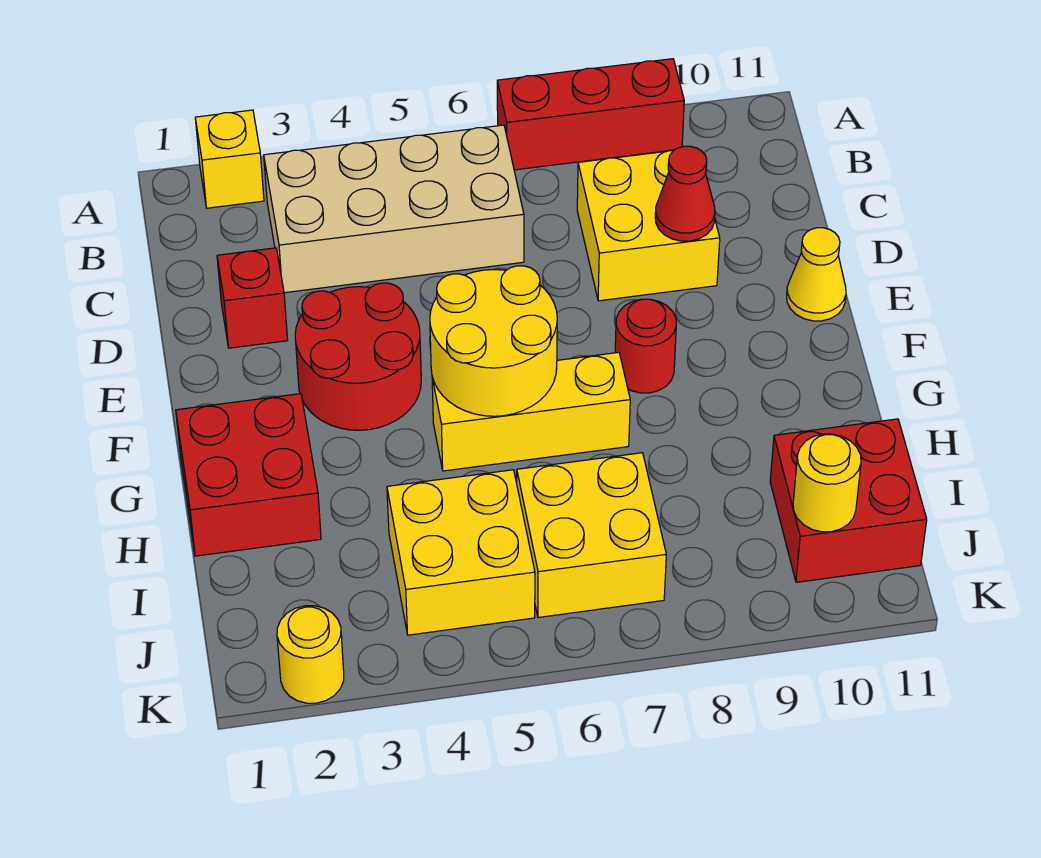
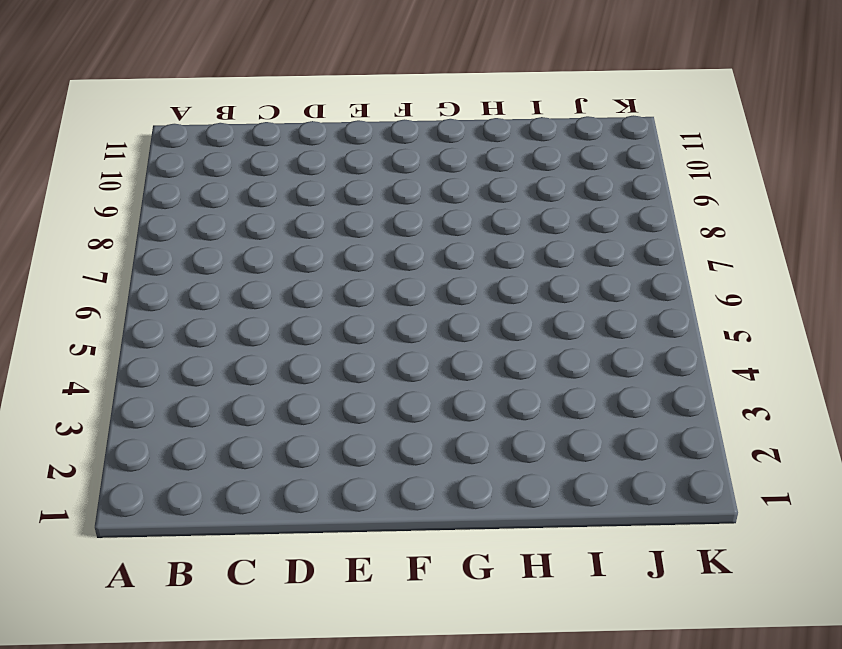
none -> yellow 1x1 brick [195,110,264,208]
none -> red 1x3 brick [497,59,684,170]
none -> tan 2x4 brick [264,125,524,293]

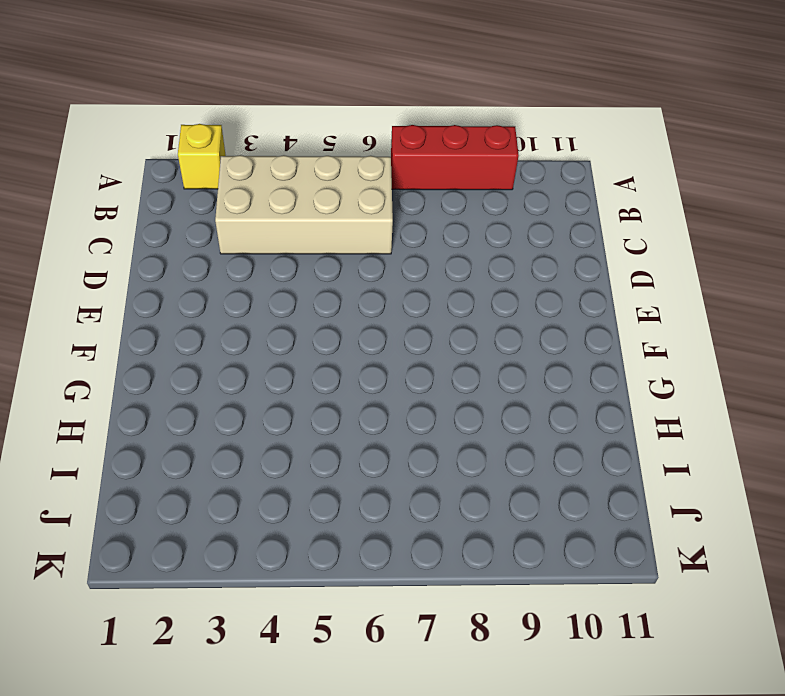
none -> yellow 2x2 brick [577,151,720,301]
none -> red 1x1 brick [217,248,288,348]
none -> red 2x2 round brick [295,283,421,430]

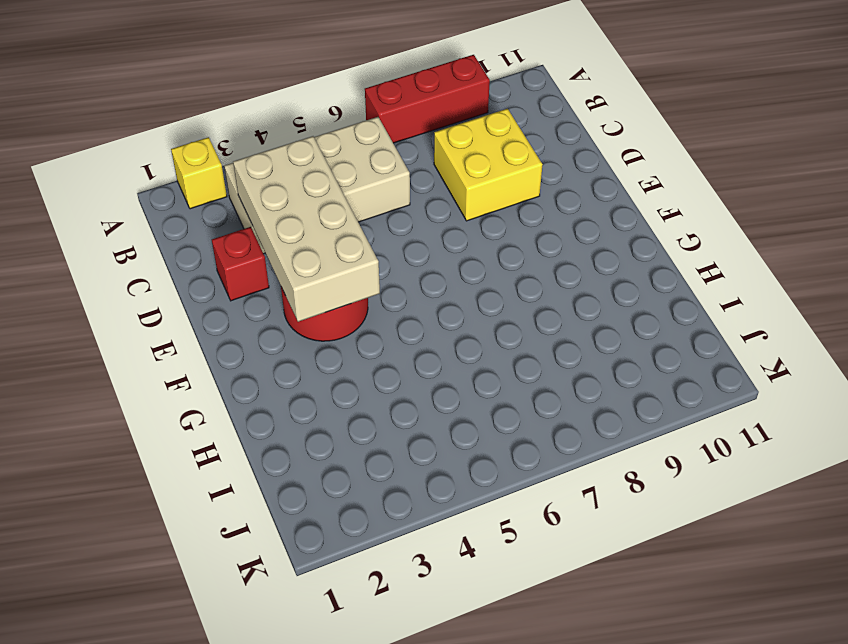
tan 2x4 brick [233,136,380,322] -> none
none -> yellow 1x1 cone [787,228,846,321]
none -> red 1x1 round brick [615,299,676,393]
none -> red 2x2 brick [176,394,321,556]

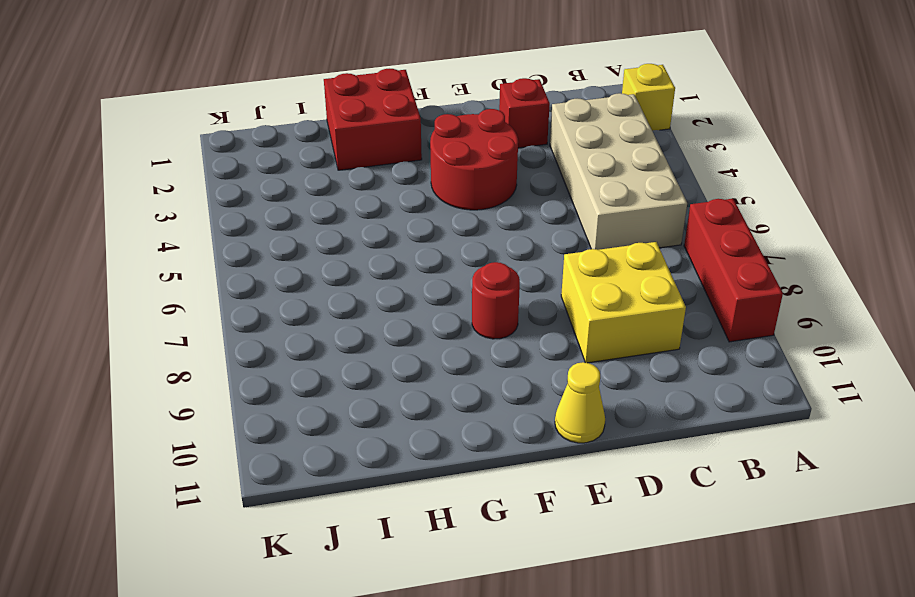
none -> yellow 1x3 brick [432,352,630,471]
none -> yellow 2x2 brick [387,470,535,635]
none -> yellow 2x2 brick [517,453,666,618]

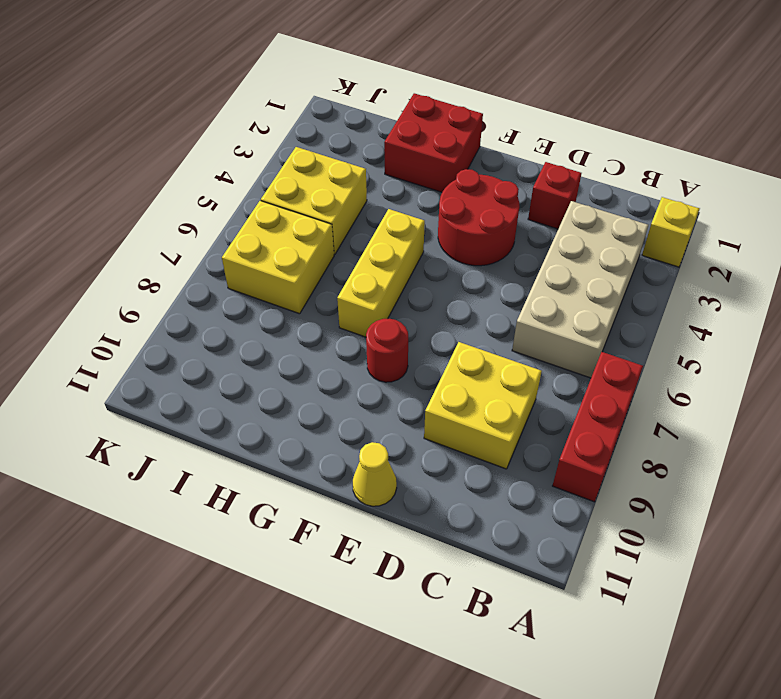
none -> red 2x2 brick [770,419,927,582]
none -> yellow 1x1 round brick [277,606,344,703]
none -> red 1x1 cone [655,146,715,241]

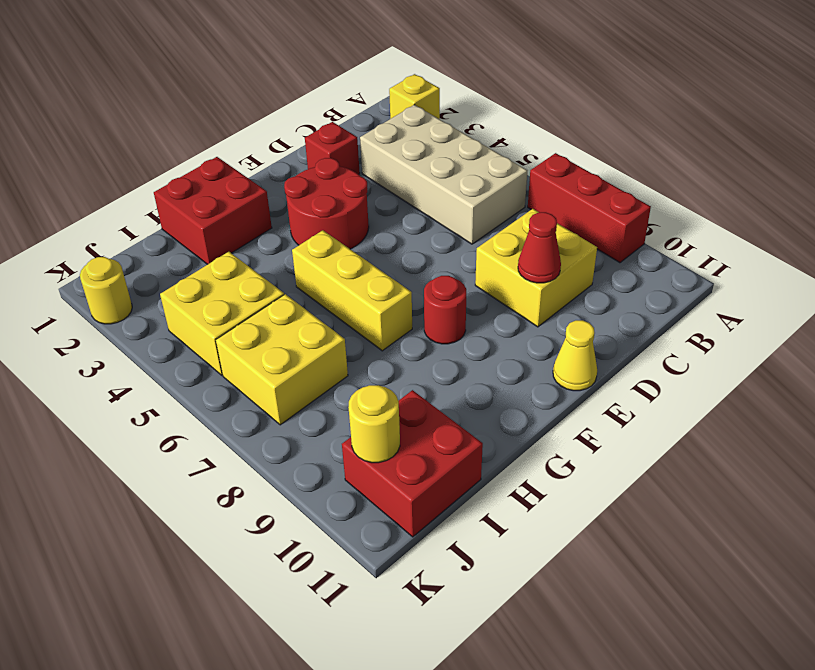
none -> yellow 2x2 round brick [430,266,557,416]

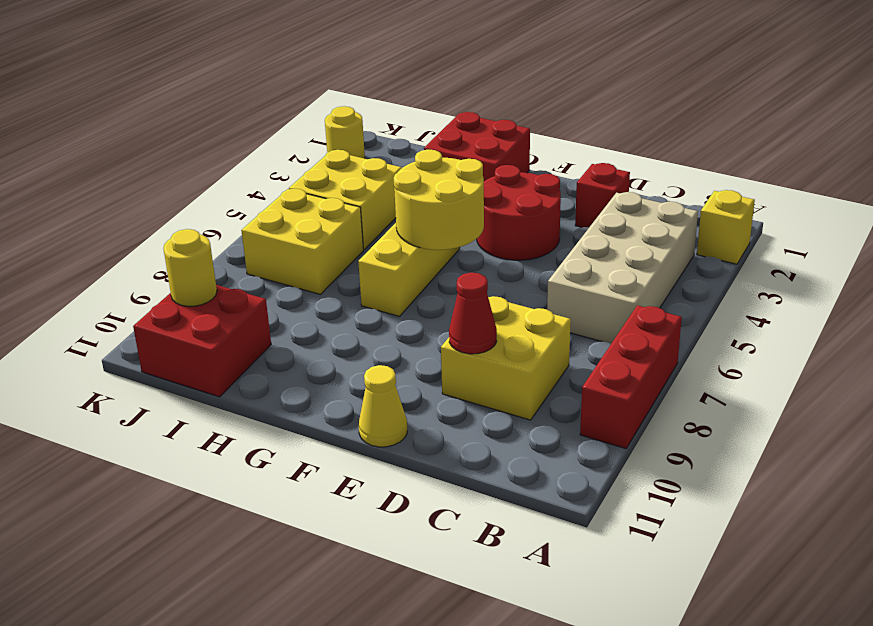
none -> red 1x1 round brick [615,299,676,393]

